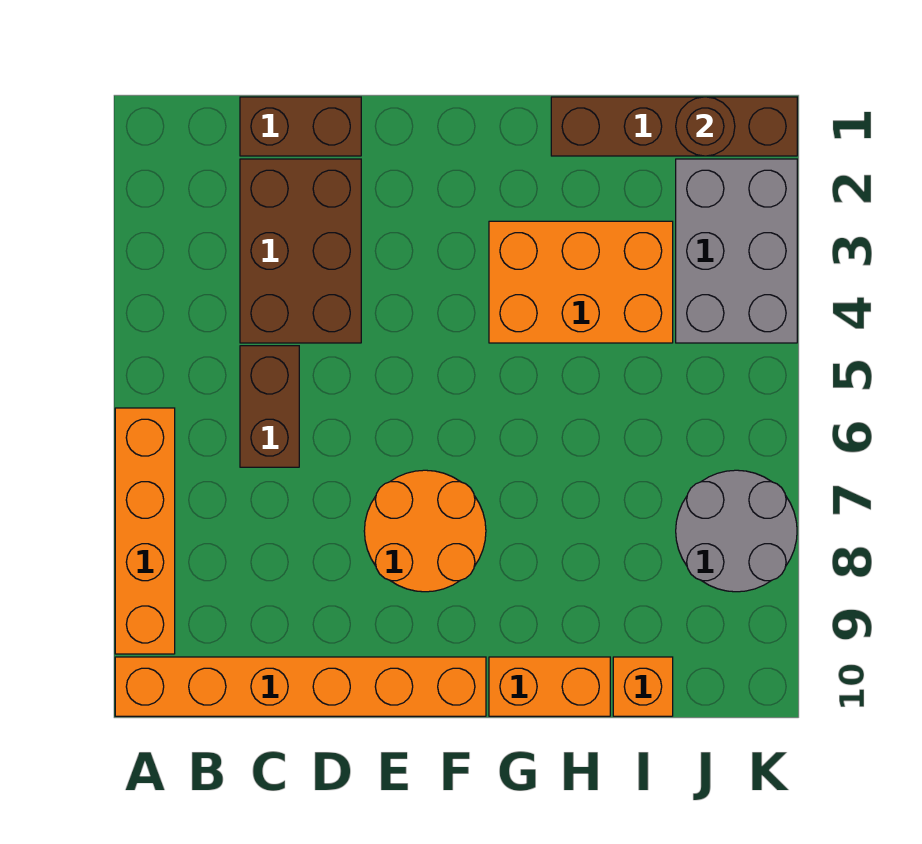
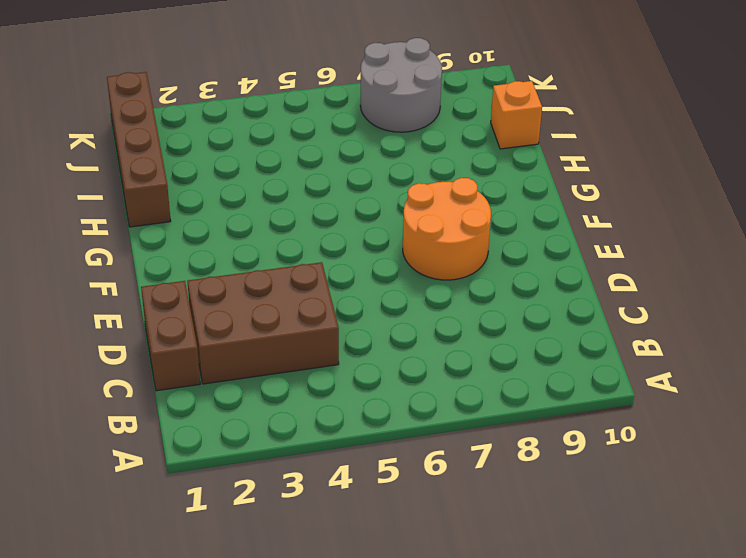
none -> orange 1x4 brick [115,408,175,654]
none -> orange 1x6 brick [115,657,486,716]
none -> brown 1x2 brick [240,346,299,467]

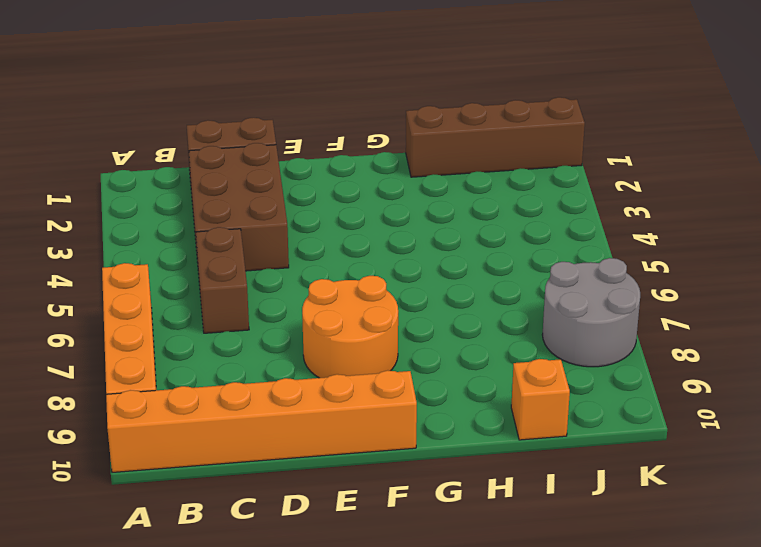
none -> orange 2x3 brick [489,221,673,343]
none -> orange 1x2 brick [489,657,610,716]
none -> grey 2x3 brick [676,159,797,343]

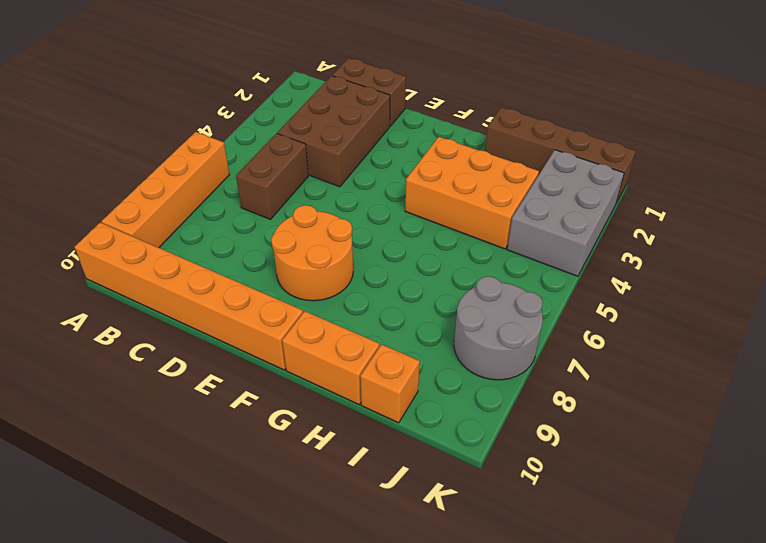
none -> brown 1x1 round brick [676,97,735,156]

